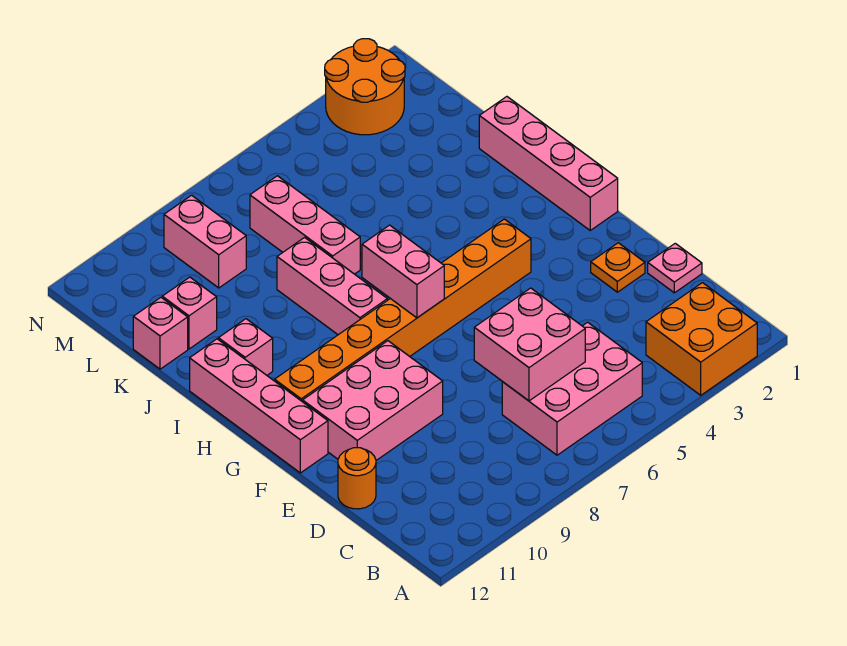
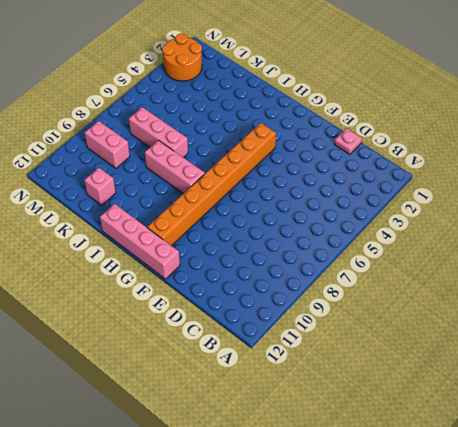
none -> orange 2x2 brick [646,283,757,395]
none -> pink 2x3 brick [502,322,642,455]
none -> orange 1x1 round brick [338,448,376,509]

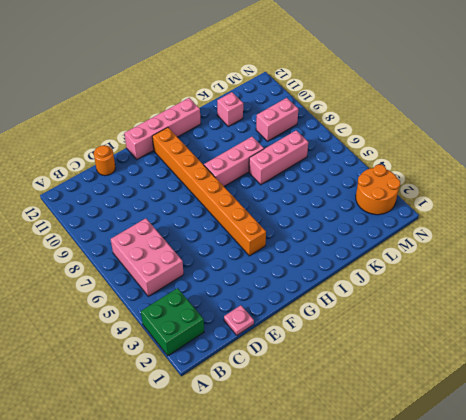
green 2x2 brick [141,288,204,356] -> orange 2x2 brick [646,283,757,395]
none -> orange 1x1 plate [591,243,645,292]
none -> pink 2x3 brick [303,341,443,460]
none -> pink 1x4 brick [479,97,618,230]

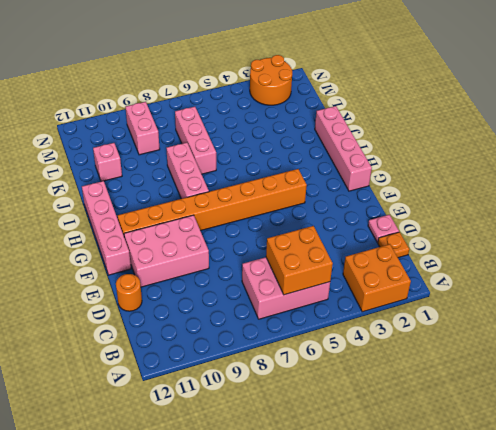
orange 2x2 brick [266,226,333,295] -> pink 2x2 brick [474,288,585,401]
orange 1x1 plate [378,232,409,258] -> orange 1x1 plate moved to [591,243,645,292]
none -> pink 1x1 brick [218,319,273,375]
none -> pink 1x1 brick [133,297,188,369]
none -> pink 1x2 brick [362,225,444,318]

